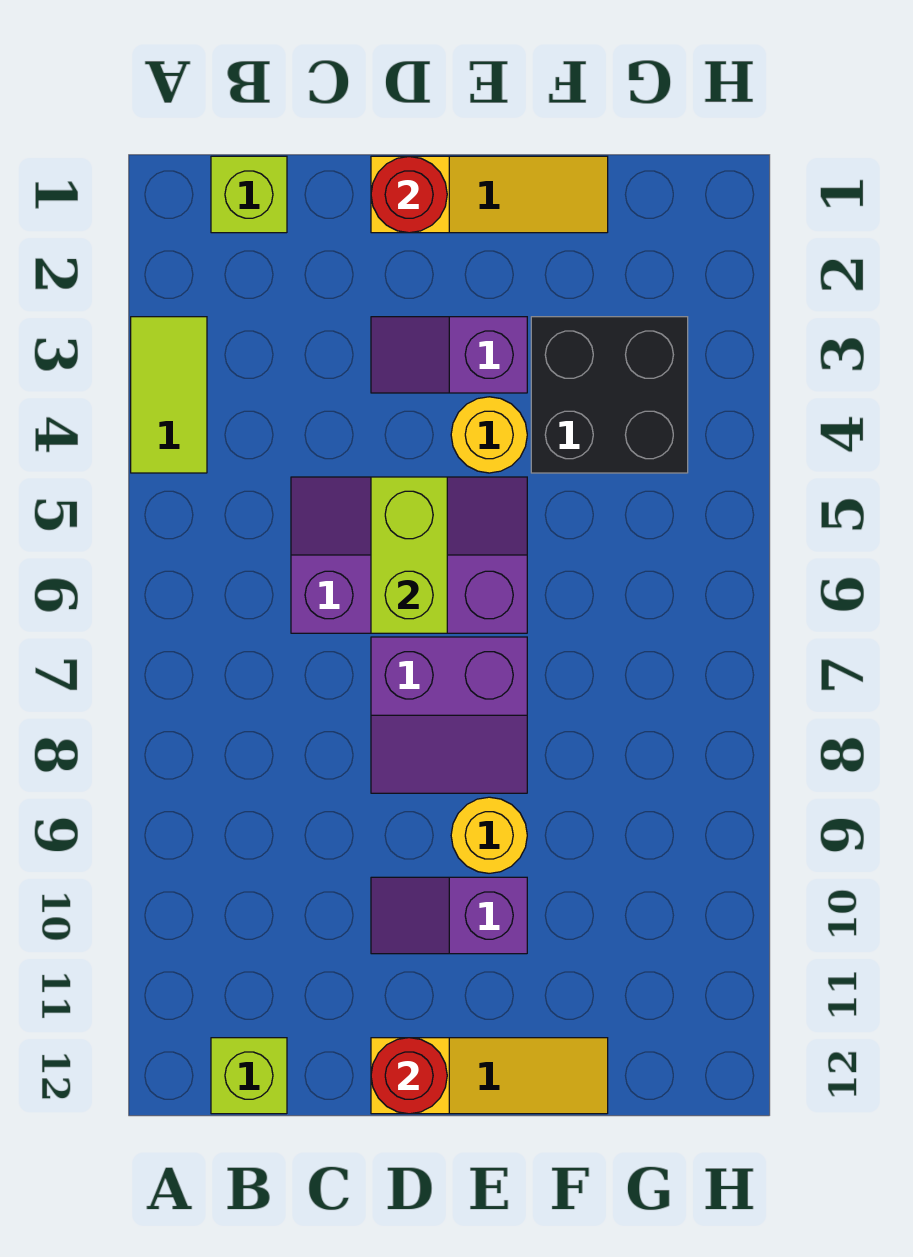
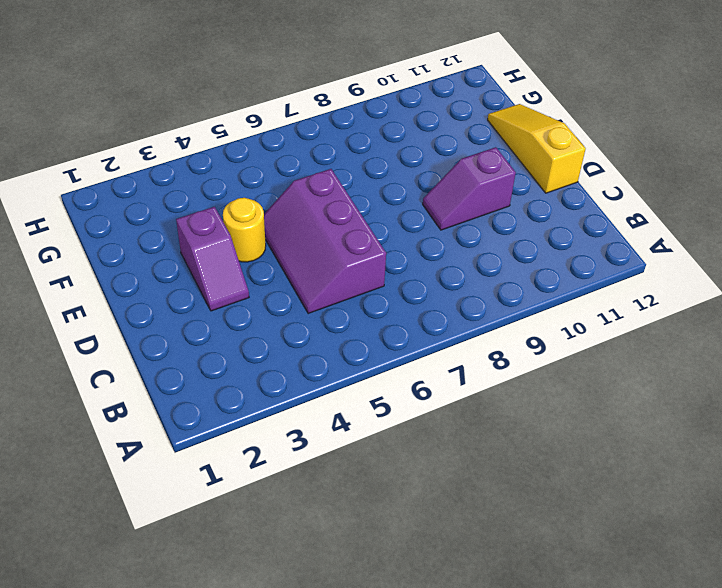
purple 1x2 slope [423,147,516,230] -> purple 1x2 slope turned to [371,877,527,954]
none -> lime 1x2 tile [131,317,207,473]
none -> lime 1x1 brick [211,156,287,233]
none -> lime 1x1 brick [211,1038,287,1114]

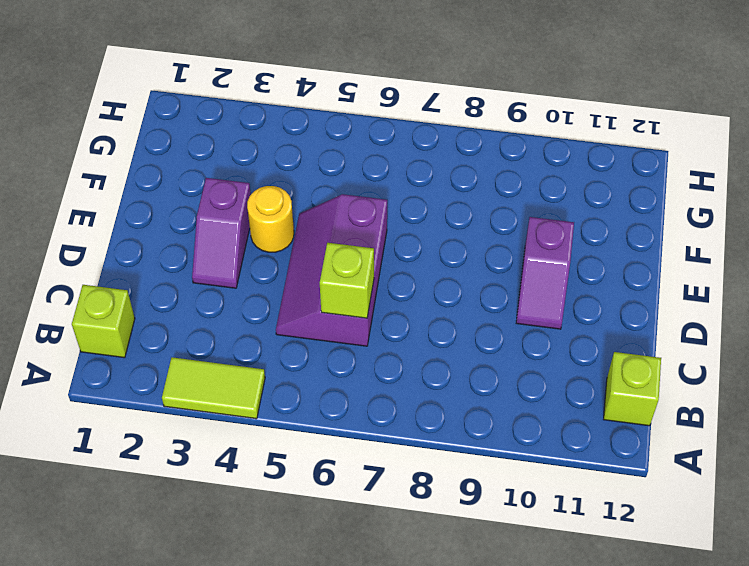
lime 1x1 brick [320,243,374,318] -> none
none -> yellow 1x3 slope [371,156,608,233]
none -> purple 2x2 slope [371,637,527,793]
none -> yellow 1x3 slope [371,1038,608,1114]

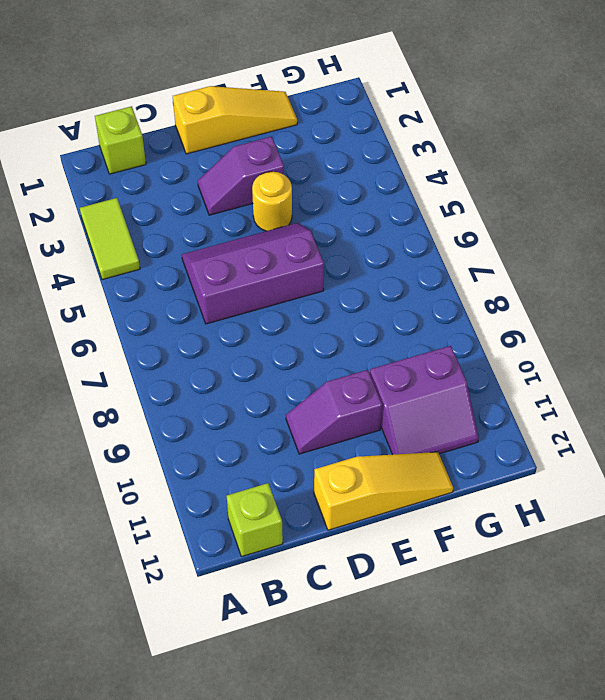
purple 2x2 slope [370,346,479,455] -> purple 2x2 slope moved to [371,637,527,793]
none -> yellow 1x1 round brick [451,797,527,873]
none -> black 2x2 brick [531,317,688,473]
none -> red 1x1 round brick [371,156,447,233]

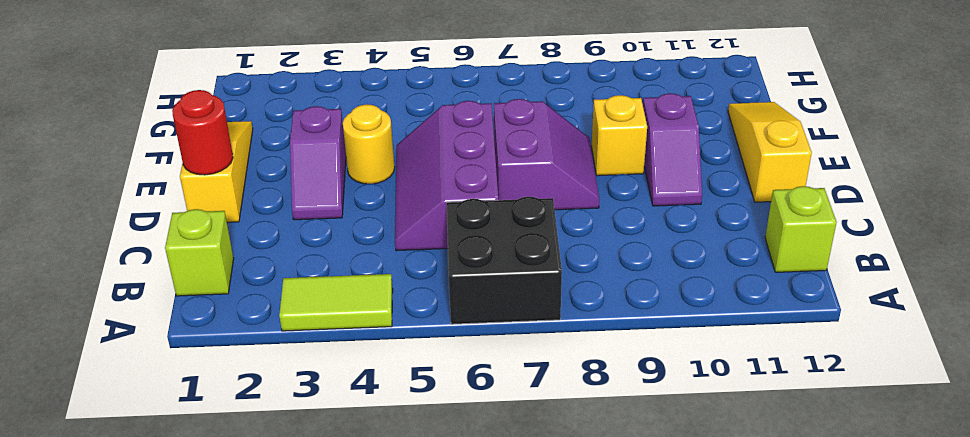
black 2x2 brick [447,197,562,324] -> black 2x2 brick moved to [531,317,688,473]
yellow 1x1 brick [592,95,647,176] -> yellow 1x1 round brick [451,797,527,873]
none -> lime 1x2 brick [371,477,447,633]
none -> red 1x1 round brick [371,1038,447,1114]

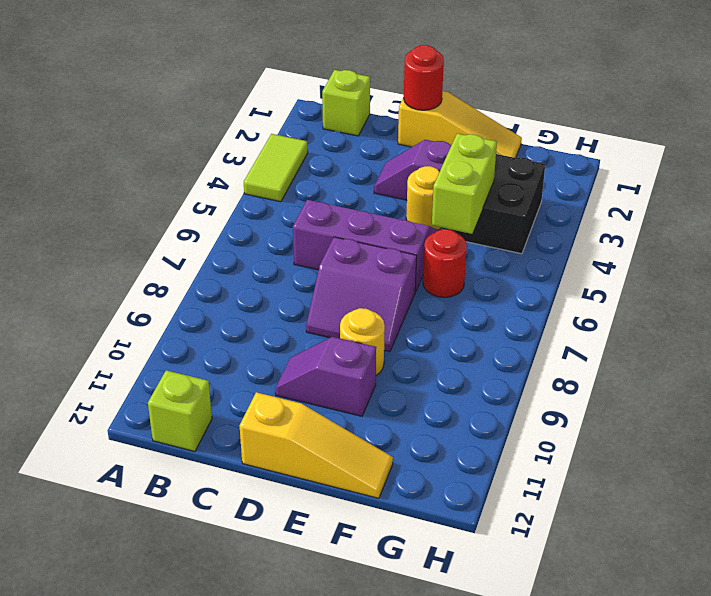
lime 1x2 brick [432,133,497,234] -> lime 1x2 brick moved to [371,477,447,633]
red 1x1 round brick [423,229,467,297] -> red 1x1 round brick moved to [371,1038,447,1114]

